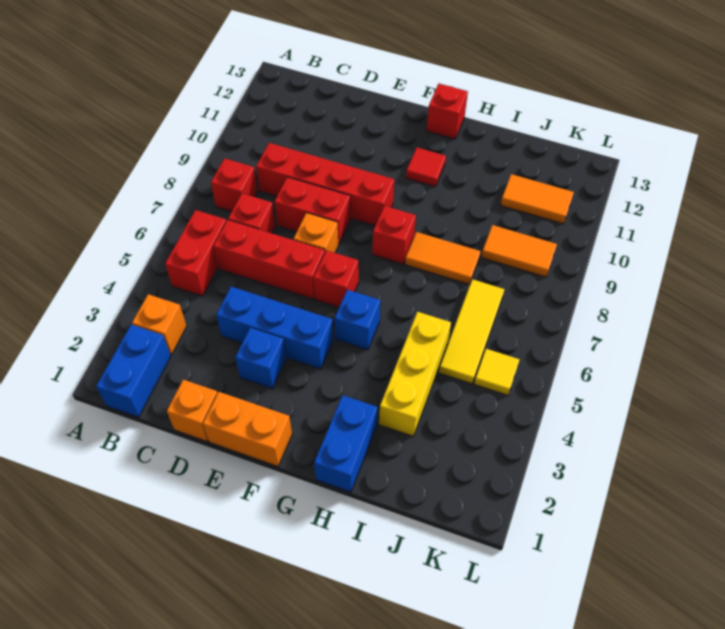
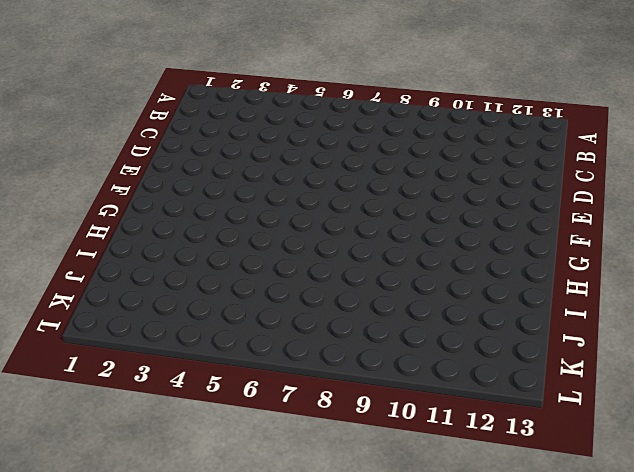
none -> blue 1x2 brick [96,325,171,417]
none -> orange 1x1 brick [132,294,187,355]
none -> red 1x2 brick [165,210,226,296]

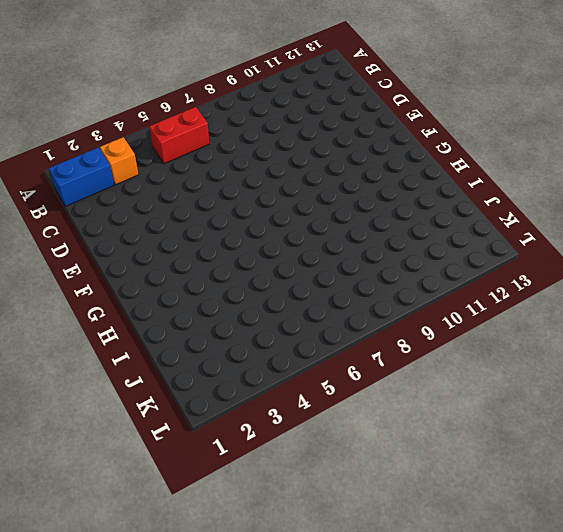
none -> red 1x1 brick [211,158,258,212]
none -> red 1x3 brick [214,220,325,299]
none -> red 1x1 brick [228,193,275,233]

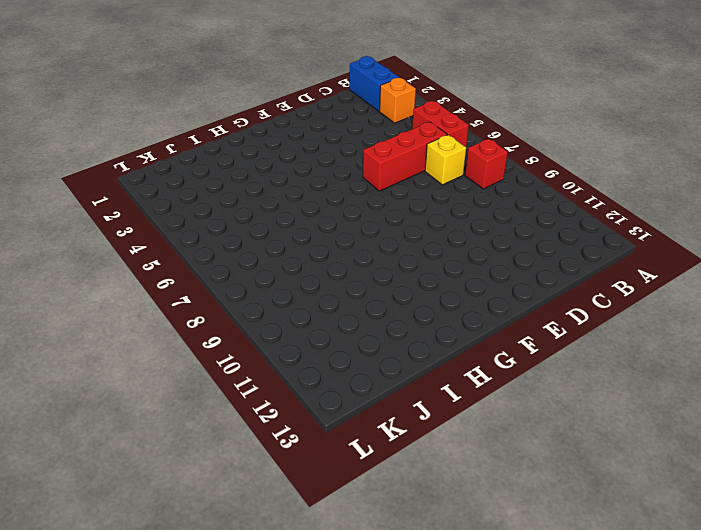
yellow 1x1 brick [425,135,466,185] -> red 1x1 brick [228,193,275,233]
none -> red 1x4 brick [256,143,394,226]
none -> orange 1x1 brick [167,380,218,441]
none -> blue 1x3 brick [216,287,333,369]

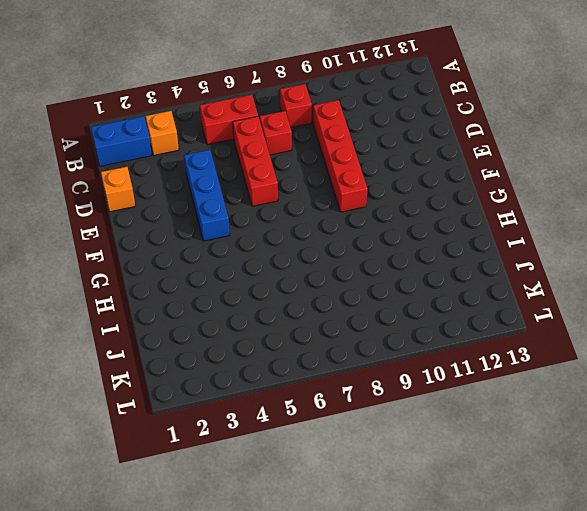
none -> red 1x2 brick [275,177,350,244]
none -> orange 1x2 brick [203,392,292,467]
none -> blue 1x1 brick [235,328,286,389]

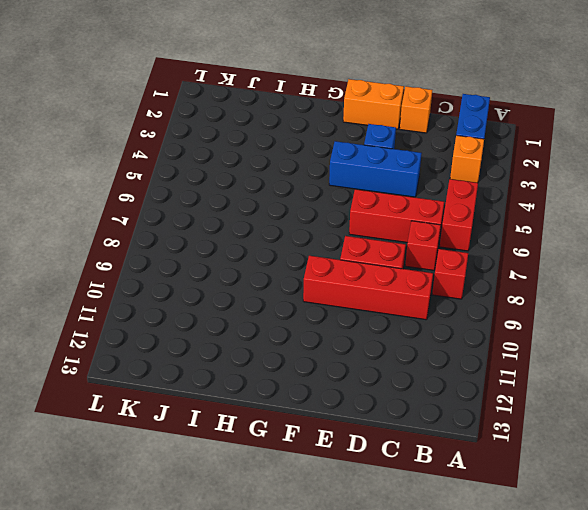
none -> orange 1x1 brick [294,213,338,253]
none -> red 1x1 brick [314,250,359,307]
none -> blue 1x1 brick [335,290,380,350]

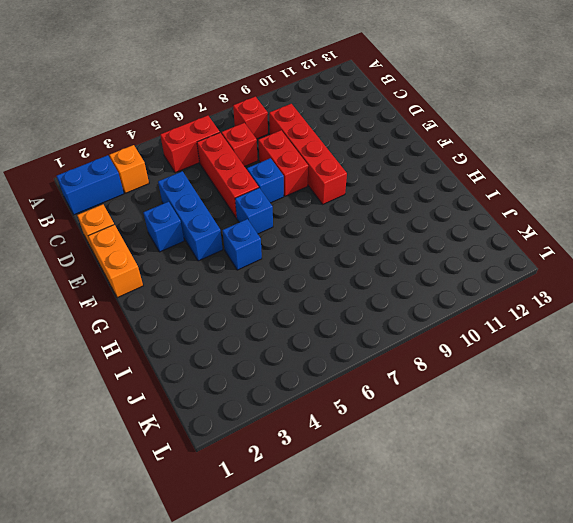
blue 1x1 brick [247,158,284,203] -> orange 1x1 brick [294,213,338,253]
blue 1x1 brick [235,188,273,234] -> red 1x1 brick [314,250,359,307]
none -> red 1x1 brick [373,206,416,264]
none -> red 1x1 tile [406,148,446,187]
none -> red 1x1 brick [427,84,468,139]

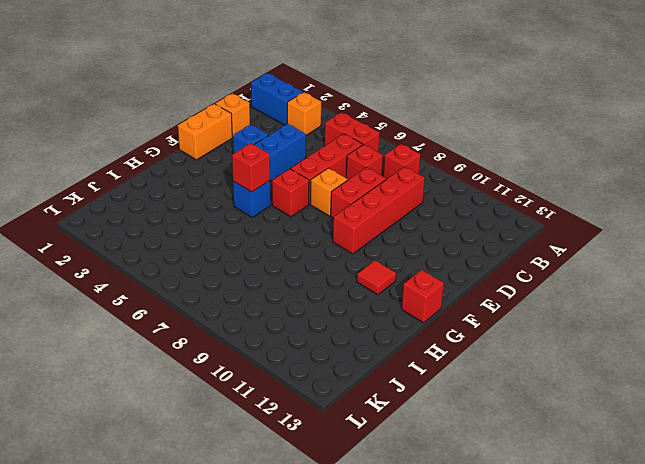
red 1x1 brick [232,143,270,192] -> red 1x1 brick moved to [373,206,416,264]
none -> blue 1x2 brick [314,395,378,492]
none -> orange 1x2 tile [405,232,481,285]
none -> yellow 1x3 brick [379,312,451,436]

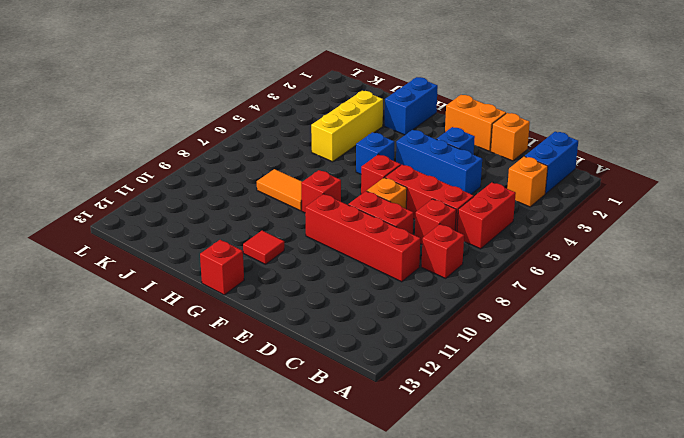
none -> yellow 1x3 tile [439,279,504,384]
none -> orange 1x2 tile [481,225,557,277]
none -> orange 1x2 tile [501,174,574,224]

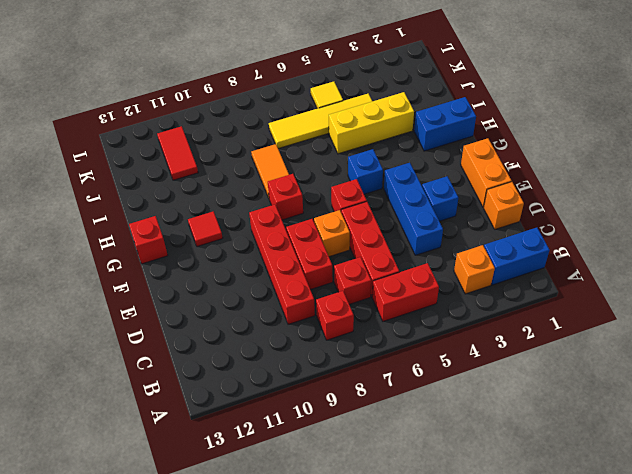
yellow 1x4 tile [269,94,372,149] -> yellow 1x3 tile [439,279,504,384]
red 1x2 tile [157,126,198,180] -> orange 1x2 tile [501,174,574,224]
none -> orange 1x2 tile [481,225,557,277]

